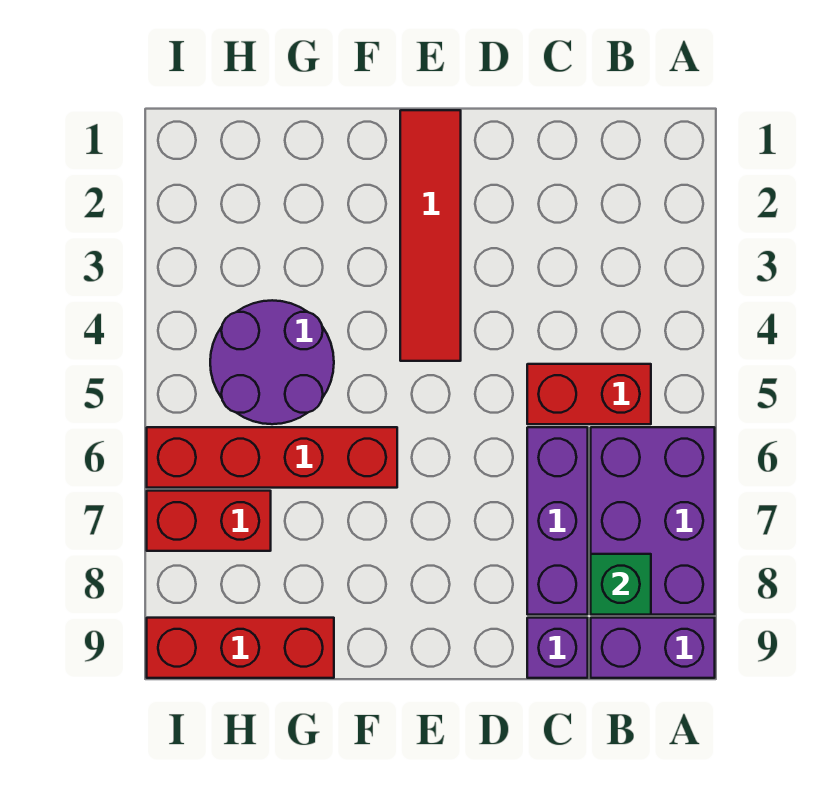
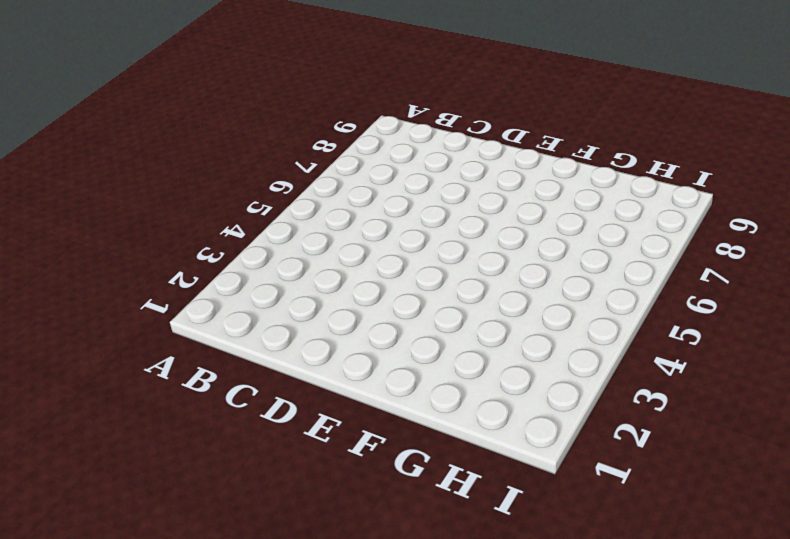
none -> purple 2x3 brick [591,427,715,615]
none -> purple 1x2 brick [591,618,715,678]

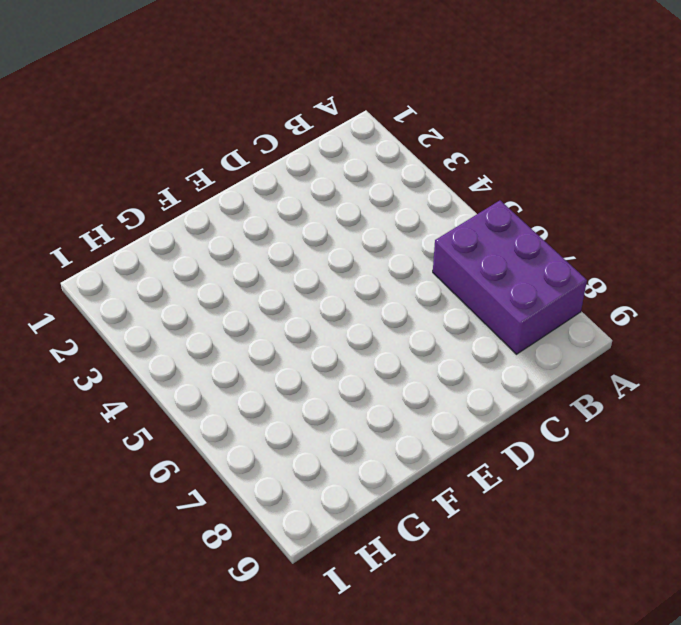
none -> purple 1x2 brick [591,618,715,678]
none -> red 1x2 brick [527,364,651,424]

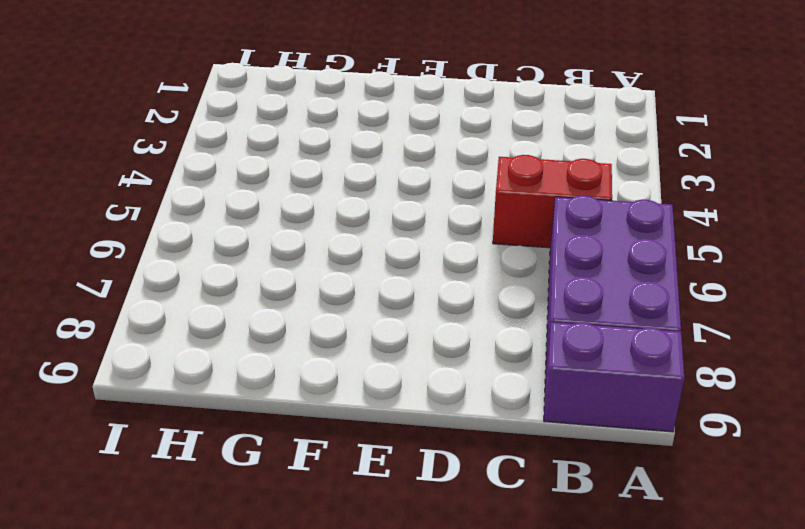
none -> purple 1x3 brick [527,427,588,615]
none -> purple 1x1 brick [527,618,588,678]

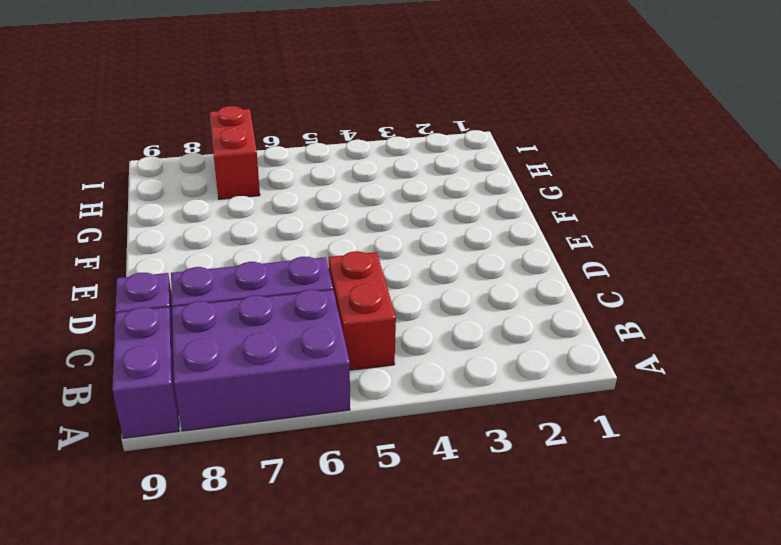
none -> red 1x4 tile [400,110,461,361]
none -> red 1x4 brick [147,427,397,488]

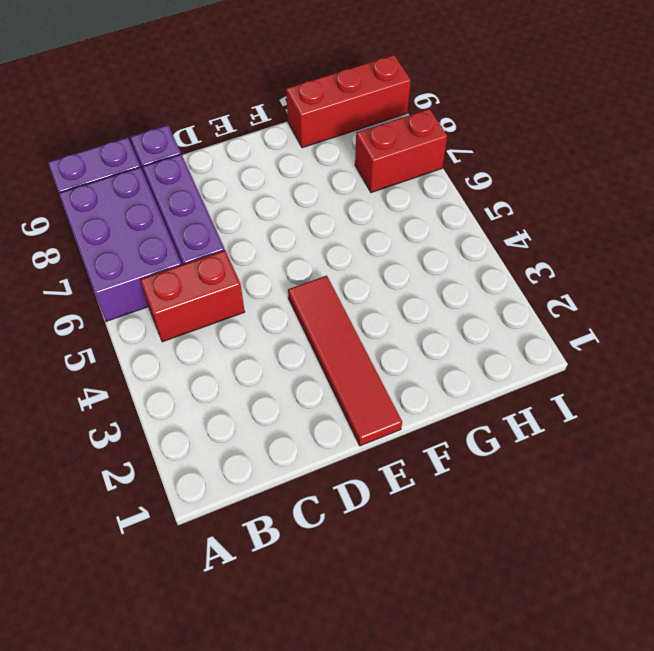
none -> red 1x4 brick [147,427,397,488]
none -> purple 2x2 round brick [210,300,334,424]

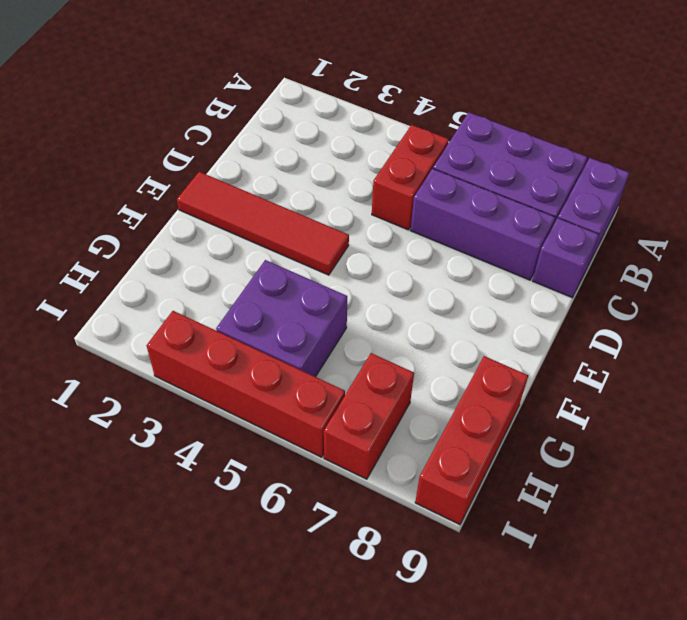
purple 2x2 brick [216,260,347,377] -> purple 2x2 round brick [210,300,334,424]
red 1x4 brick [147,311,345,457] -> red 1x4 brick turned to [147,427,397,488]
none -> green 1x1 brick [591,554,651,615]

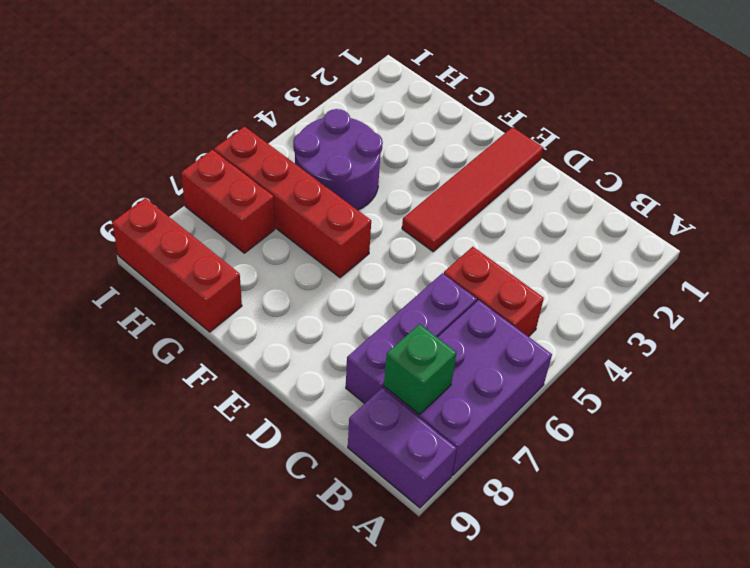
none -> purple 1x1 brick [527,618,588,678]

